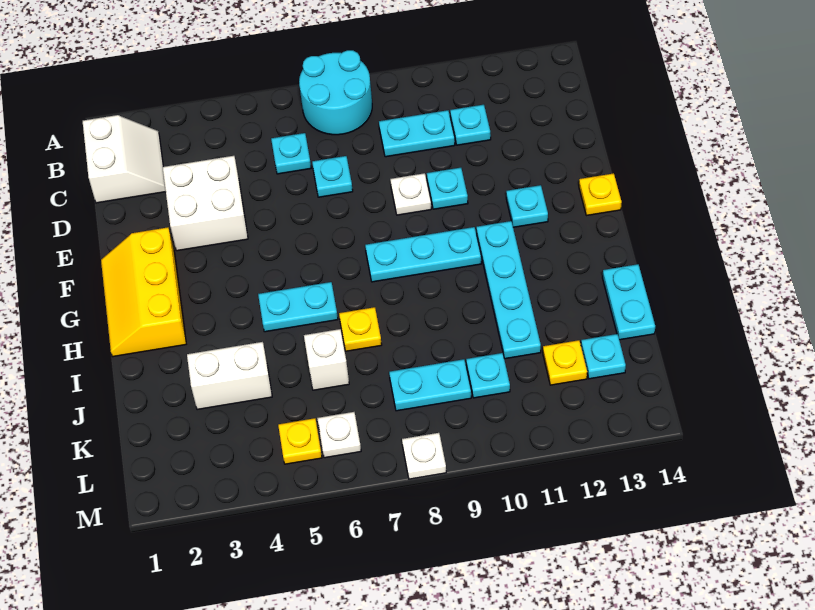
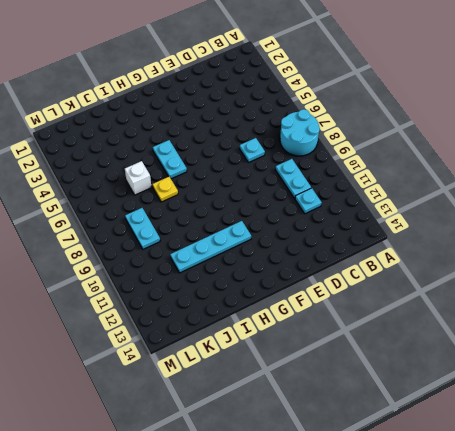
none -> white 2x2 slope [83,115,166,203]
none -> cyan 1x1 plate [271,133,311,174]
none -> white 2x2 brick [163,156,248,251]

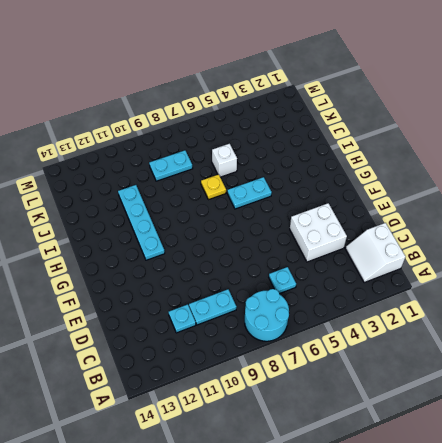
none -> cyan 1x1 plate [312,156,353,197]
none -> white 1x1 plate [390,173,431,215]
none -> cyan 1x1 plate [427,168,468,209]

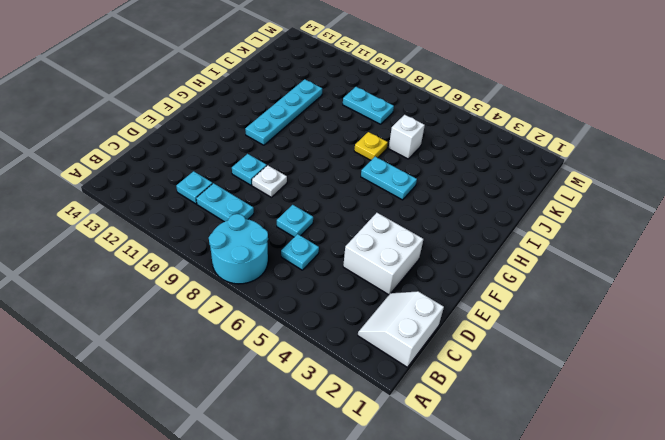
none -> yellow 2x3 slope [101,227,186,357]
none -> cyan 1x1 plate [506,185,548,227]
none -> yellow 1x1 plate [579,173,622,216]

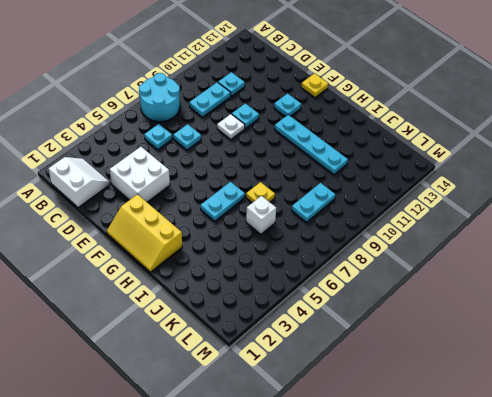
none -> cyan 1x3 plate [365,227,481,282]
none -> cyan 1x2 plate [603,264,655,340]
none -> white 1x2 brick [187,342,272,410]

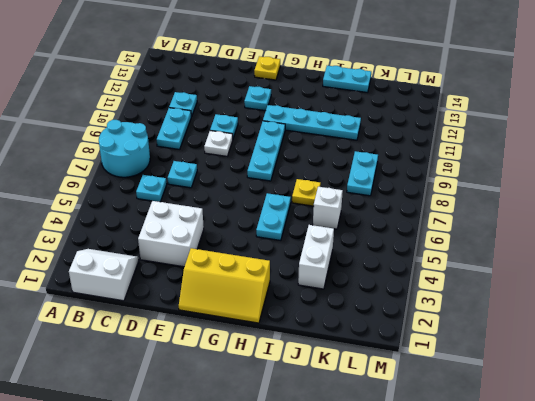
none -> cyan 1x1 plate [466,353,510,398]
none -> yellow 1x1 plate [543,340,587,385]
none -> cyan 1x1 plate [581,334,626,379]

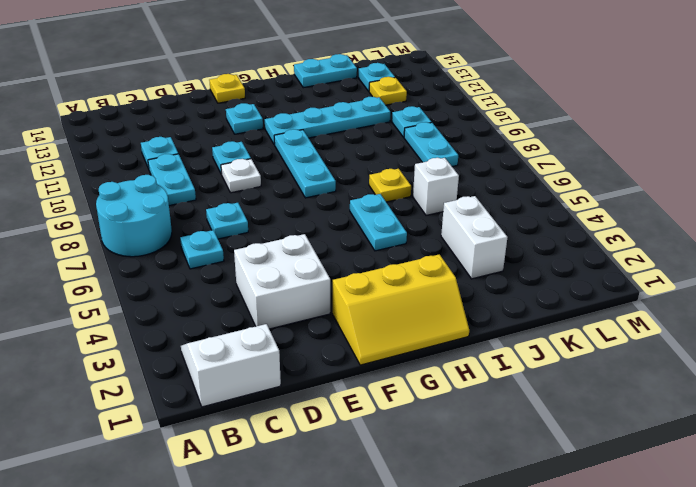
none -> yellow 1x1 plate [278,418,322,464]
none -> white 1x1 plate [317,412,361,458]
none -> white 1x1 plate [402,433,446,479]

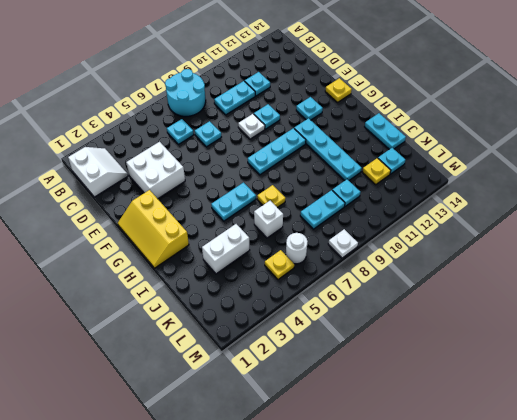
white 1x1 round brick [286,233,308,264] -> white 1x1 plate [317,412,361,458]

